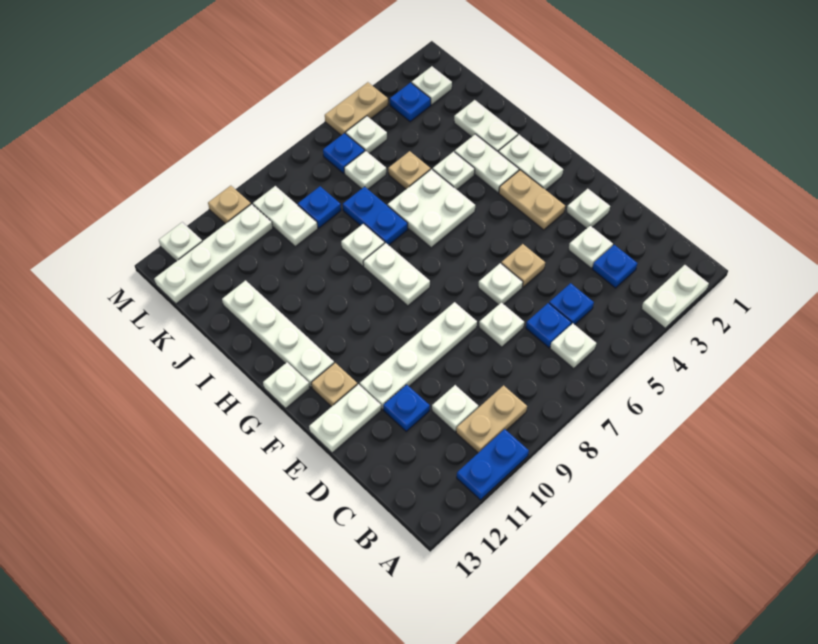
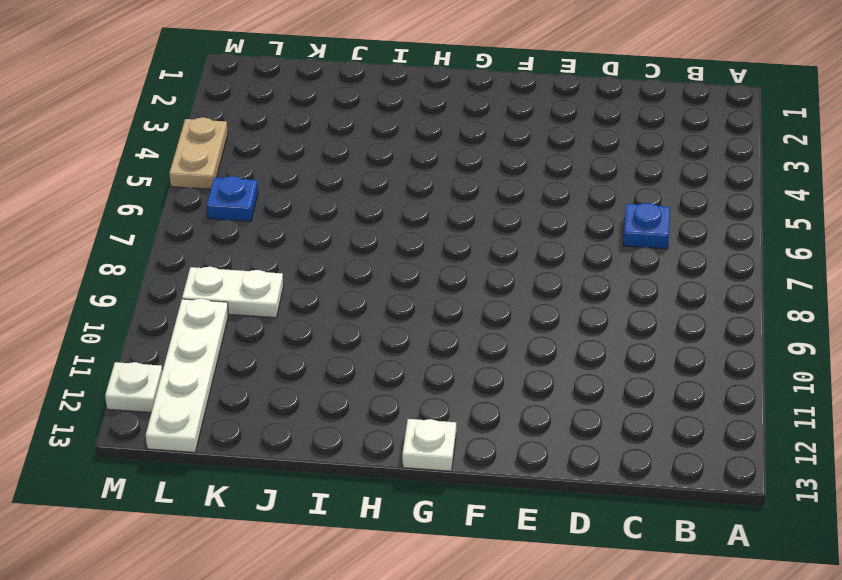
none -> white 1x2 plate [641,265,709,328]
none -> blue 1x2 plate [457,429,529,500]
none -> white 1x1 plate [550,323,596,368]
none -> tan 1x2 plate [456,385,527,453]

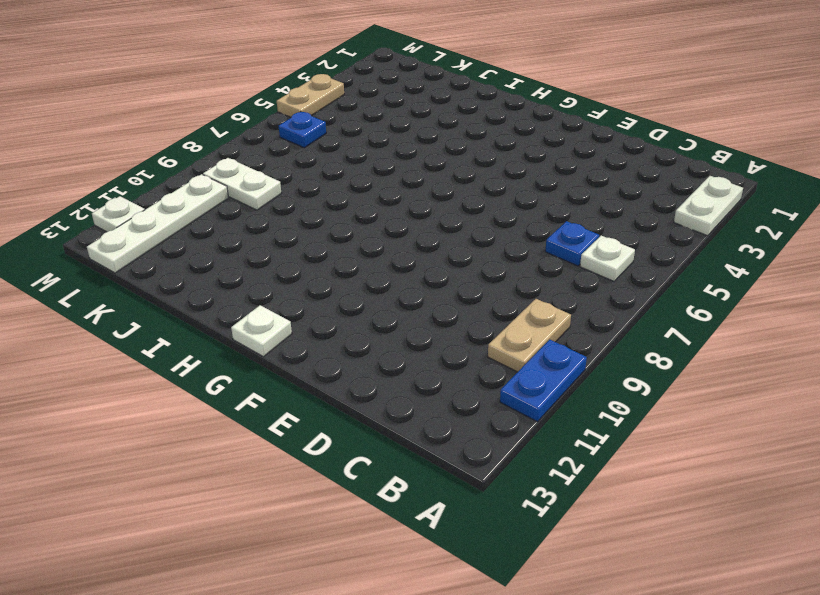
none -> blue 1x1 plate [592,245,637,288]
none -> blue 1x1 plate [549,283,594,325]
none -> white 1x1 plate [432,385,478,432]
none -> white 1x1 plate [569,226,613,268]

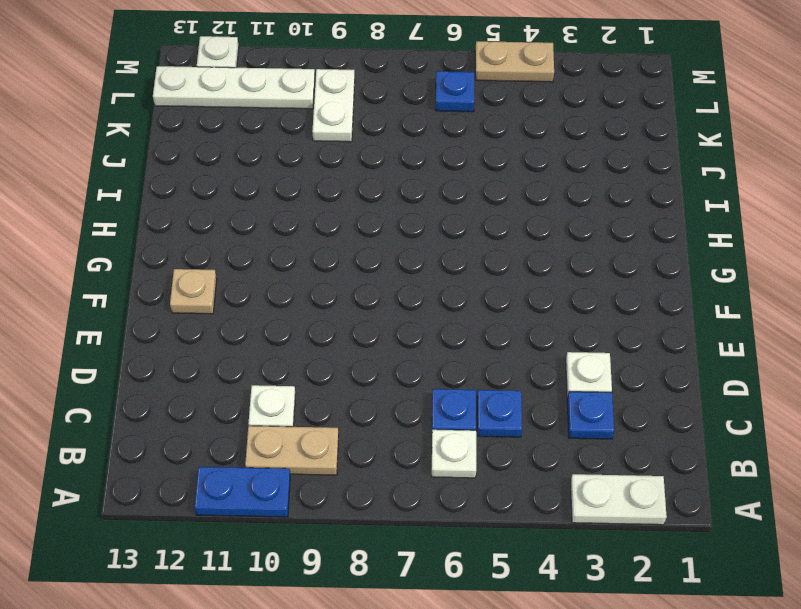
none -> white 1x1 plate [479,302,524,347]
none -> blue 1x1 plate [383,385,430,431]
none -> white 1x1 plate [566,189,610,229]
none -> tan 1x1 plate [501,244,545,287]

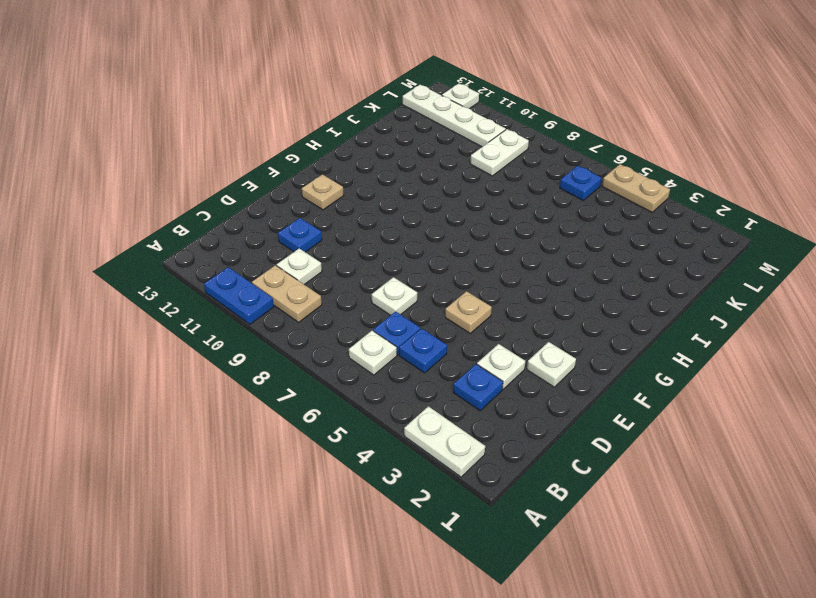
none -> white 1x1 plate [478,263,523,305]
none -> white 1x4 plate [360,302,477,409]
none -> white 1x2 plate [309,384,381,453]
none -> tan 1x2 plate [499,170,565,230]

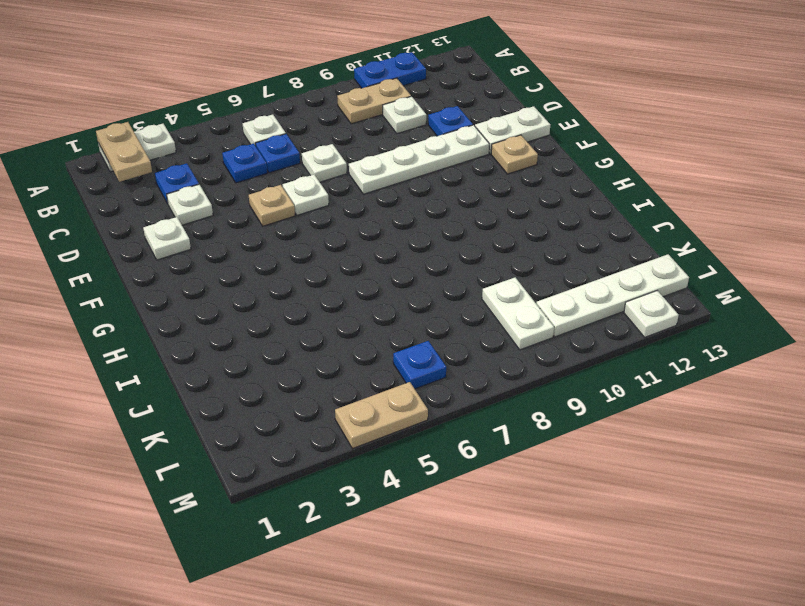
tan 1x2 plate [96,122,152,182] -> tan 1x2 plate moved to [499,170,565,230]
none -> white 1x2 plate [499,135,563,190]
none -> white 1x2 plate [363,243,430,306]
none -> white 1x4 plate [222,280,334,387]
none -> white 1x1 plate [263,362,310,408]

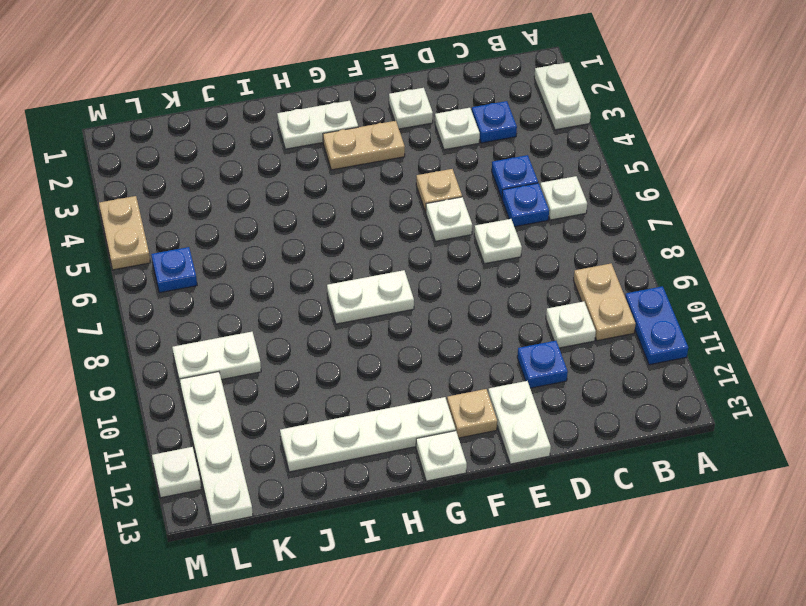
none -> white 1x4 plate [360,302,477,409]
none -> white 1x2 plate [455,134,519,193]
none -> white 2x2 plate [388,169,475,248]
none -> white 1x2 plate [454,100,518,152]

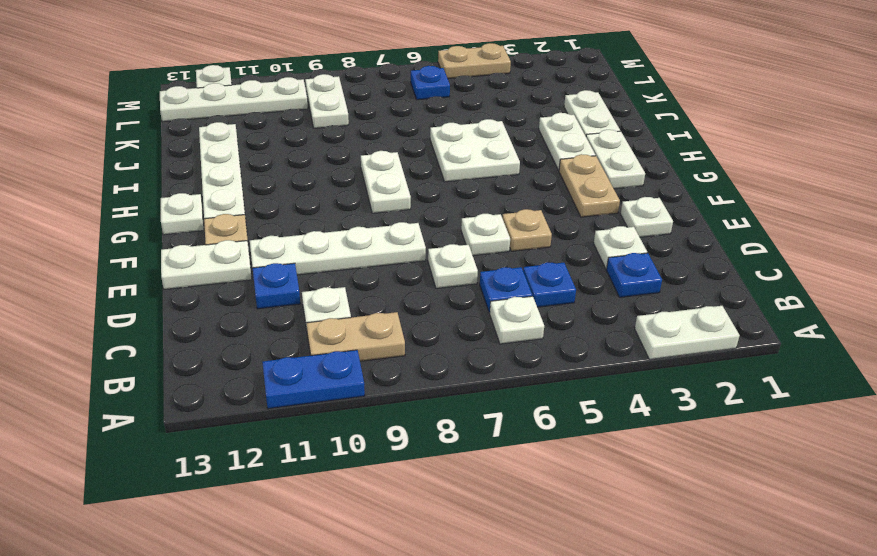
none -> white 1x1 plate [433,152,475,189]
none -> blue 1x2 plate [343,187,408,245]
none -> white 1x1 plate [341,224,385,266]
none -> tan 1x1 plate [388,151,431,189]

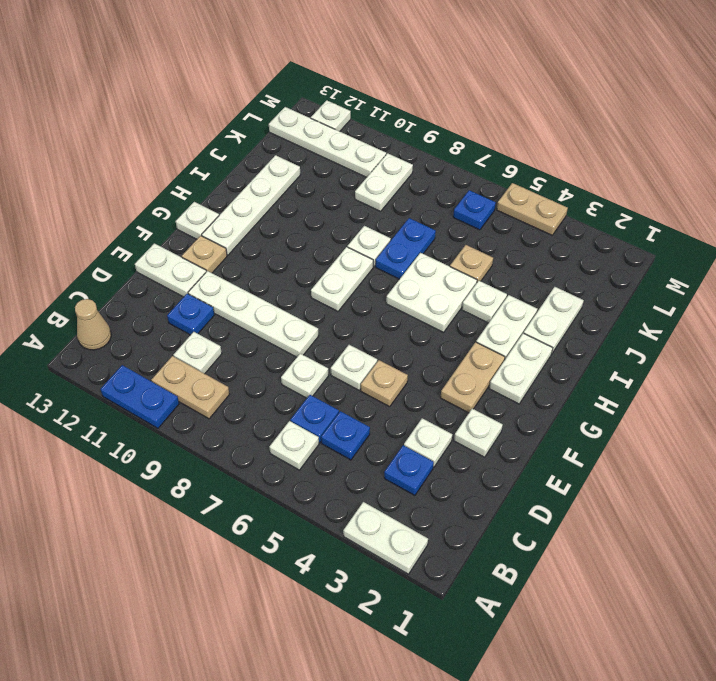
tan 1x1 cone [75,299,111,350] -> none
none -> white 1x1 plate [344,151,386,189]
none -> blue 1x1 plate [298,186,341,228]
none -> white 1x1 plate [412,66,452,105]
none -> blue 1x1 plate [390,83,431,122]

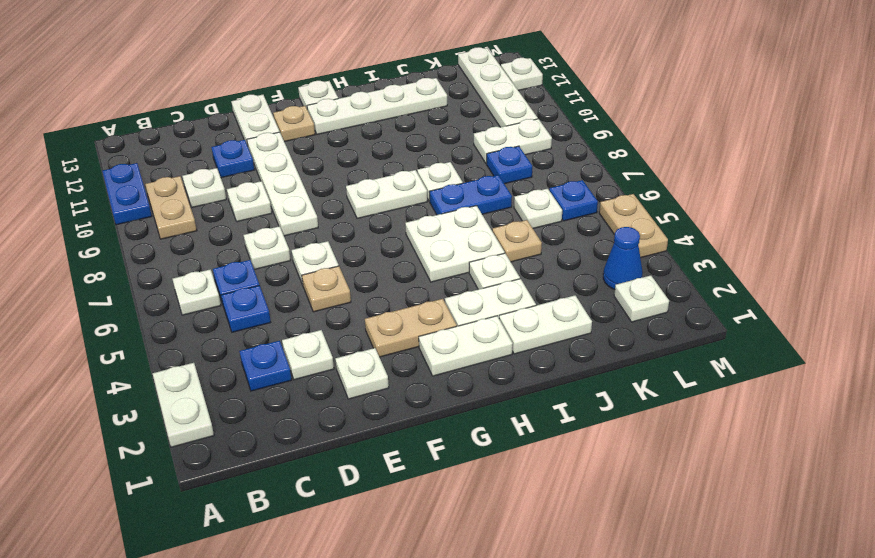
white 1x1 plate [227,181,272,222] -> white 1x1 plate moved to [346,116,387,154]
blue 1x1 cone [603,227,643,289] -> blue 1x1 plate [390,83,431,122]
none -> tan 1x1 plate [208,186,251,224]

